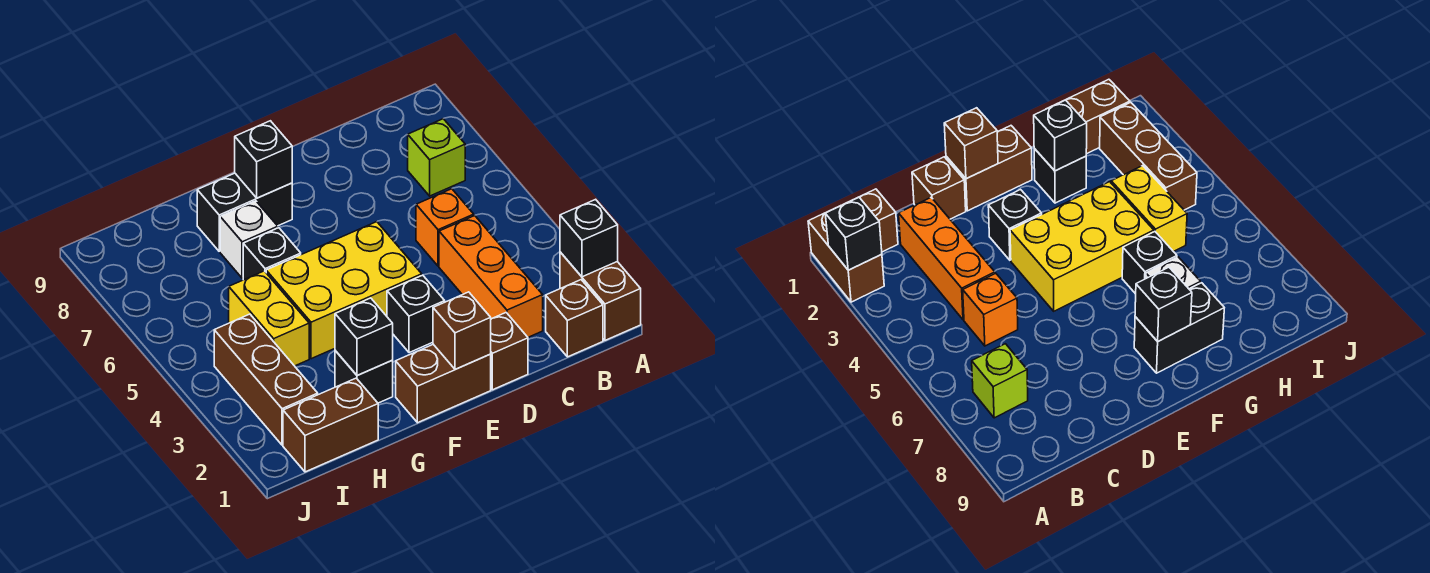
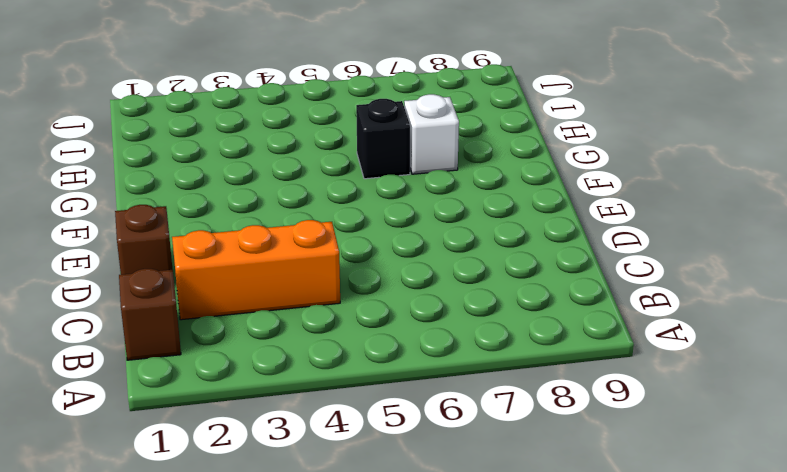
none -> brown 1x2 brick [560,252,641,340]
none -> lime 1x1 brick [408,119,465,196]
none -> orange 1x1 brick [416,189,474,266]

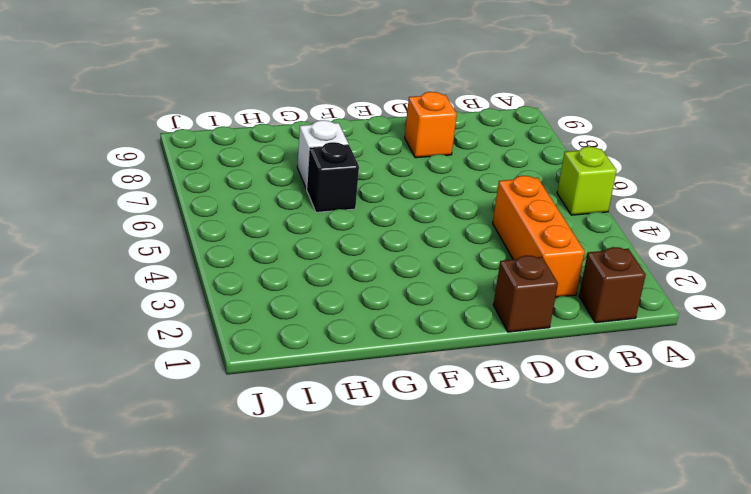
lime 1x1 brick [557,147,617,215] -> lime 1x1 brick moved to [408,119,465,196]
orange 1x1 brick [405,92,457,158] -> orange 1x1 brick moved to [416,189,474,266]
none -> brown 1x2 brick [560,252,641,340]
none -> brown 1x2 brick [396,344,491,423]
none -> black 1x1 brick [387,275,445,353]

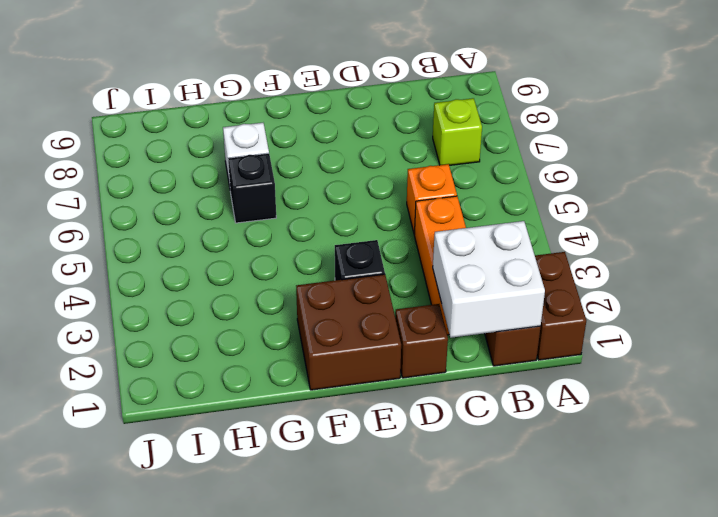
white 2x2 brick [433,221,545,338] -> none
brown 2x2 brick [296,274,401,390] -> brown 1x2 brick [396,344,491,423]
none -> yellow 2x3 brick [266,222,422,359]
none -> black 1x2 brick [197,173,292,251]
none -> black 1x1 brick [335,351,393,403]

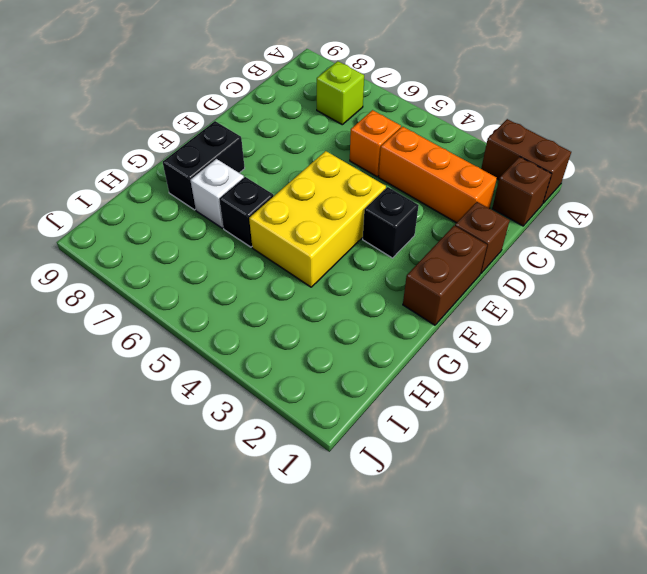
none -> black 1x1 brick [335,351,393,403]
none -> brown 1x2 brick [283,378,378,472]
none -> yellow 1x2 brick [229,271,309,366]

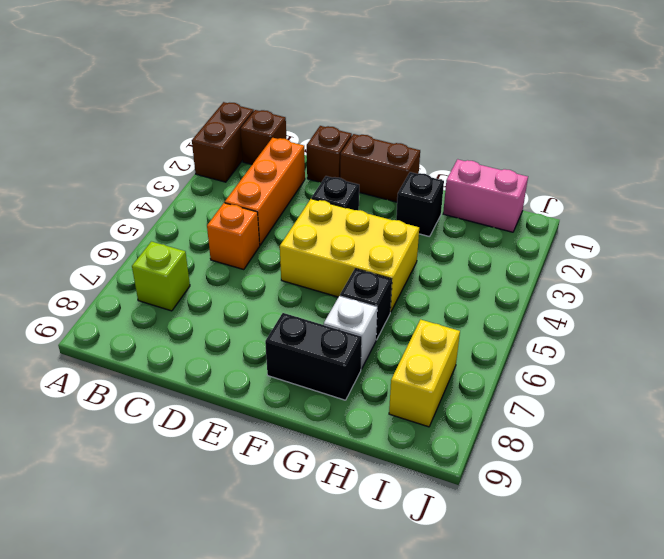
pink 1x2 brick [443,159,528,232] -> brown 1x2 brick [283,378,378,472]
yellow 1x2 brick [389,320,460,427] -> yellow 1x2 brick moved to [229,271,309,366]
none -> brown 1x3 brick [214,314,318,445]
none -> black 1x1 brick [560,199,618,277]
none -> brown 1x1 brick [433,292,491,369]

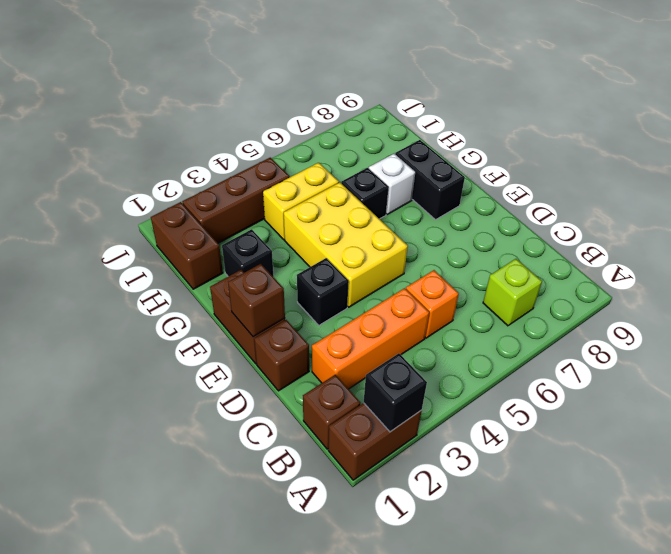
none -> black 1x1 brick [235,121,292,198]
none -> black 1x1 brick [335,298,393,376]

